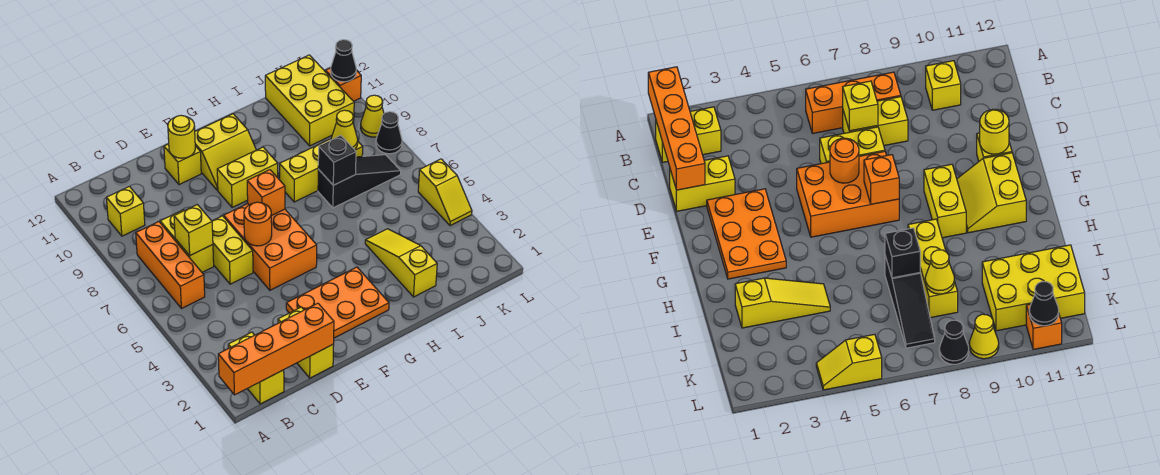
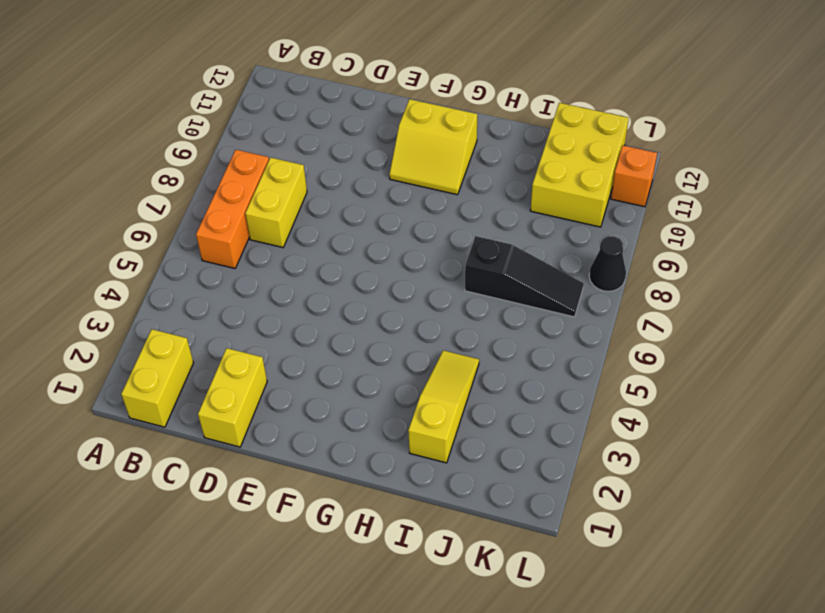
none -> yellow 1x1 brick [106,186,145,236]
none -> yellow 1x2 brick [212,216,253,284]
none -> orange 2x3 plate [286,267,389,338]

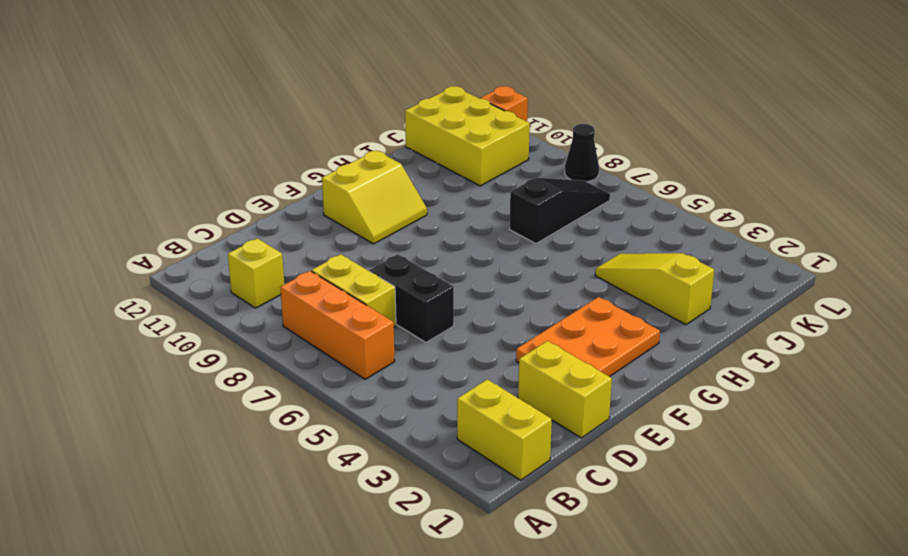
black 1x2 brick [370,254,454,342] -> yellow 1x2 brick [212,216,253,284]
none -> orange 2x3 brick [224,204,317,290]
none -> yellow 1x1 brick [164,144,201,185]
none -> yellow 1x2 brick [217,147,278,207]

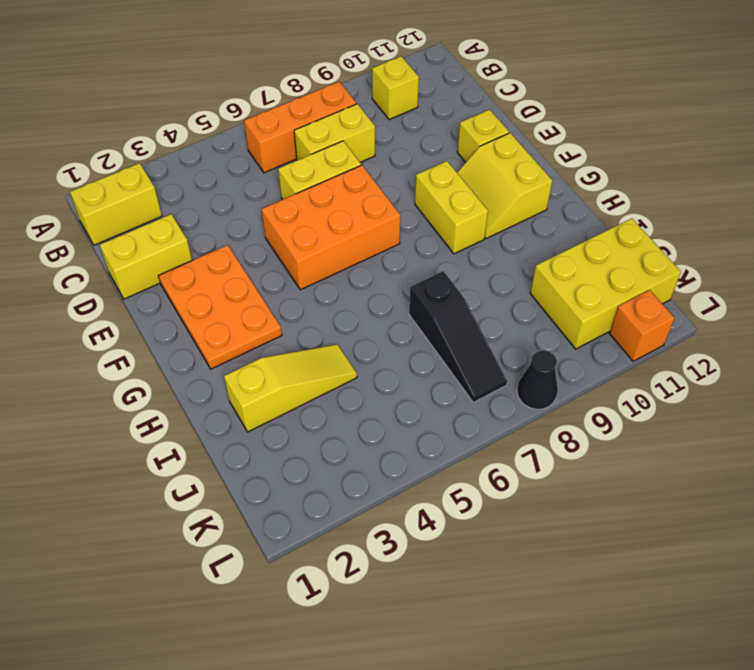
none -> yellow 1x3 brick [280,139,363,202]
none -> yellow 1x2 slope [418,159,472,226]
none -> yellow 1x1 cone [361,95,384,137]

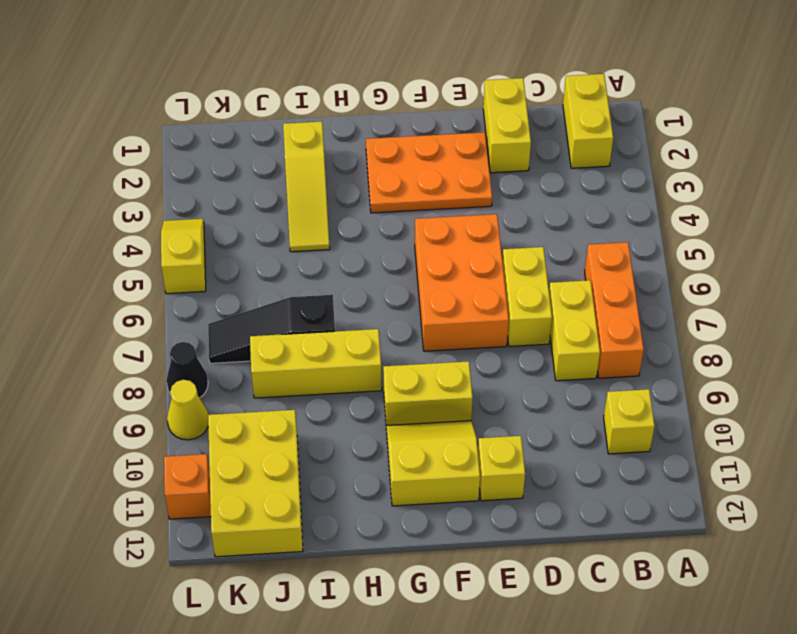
none -> orange 1x4 brick [218,303,334,395]
none -> yellow 1x1 brick [174,205,213,255]
none -> orange 1x1 round brick [244,202,272,246]

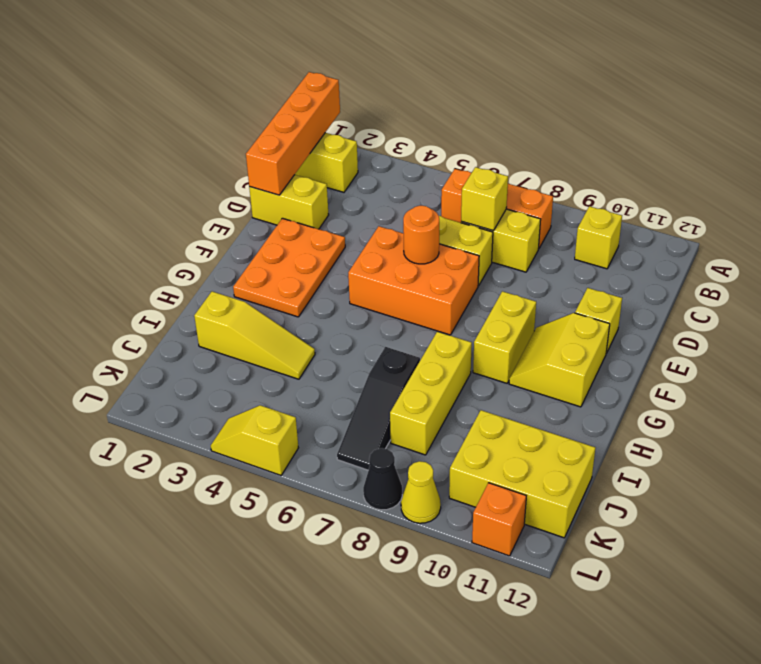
none -> yellow 1x1 round brick [168,115,195,158]
none -> orange 1x1 brick [247,170,285,216]
none -> black 1x1 brick [318,136,356,185]

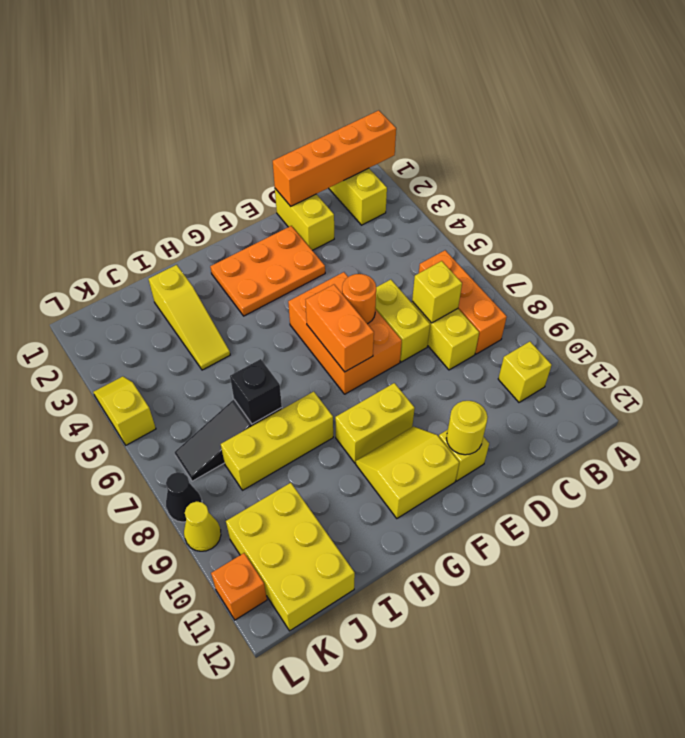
orange 1x2 brick [306,285,374,372] -> orange 1x1 brick [247,170,285,216]
none -> yellow 1x1 cone [331,110,358,150]
none -> black 1x1 cone [331,40,356,82]

